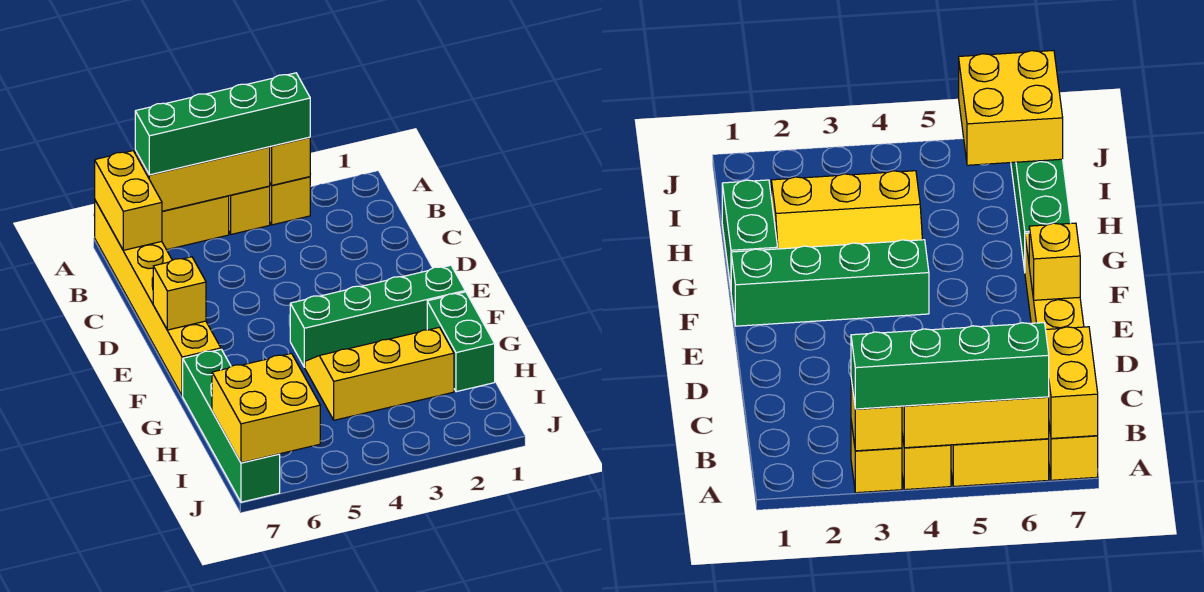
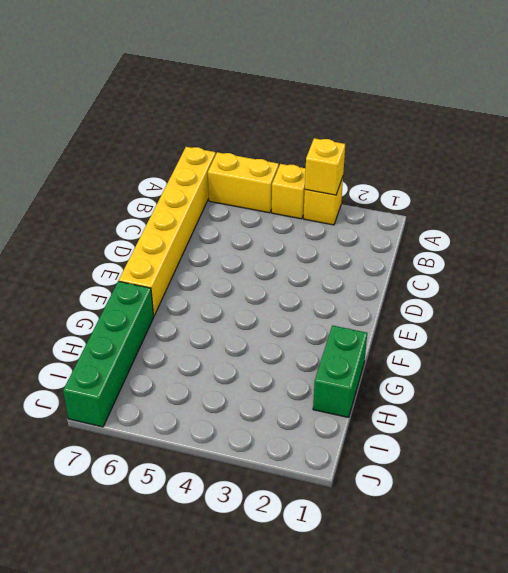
none -> green 1x4 brick [290,265,465,367]
none -> yellow 2x3 slope [305,327,454,420]
none -> yellow 1x3 brick [135,147,270,211]

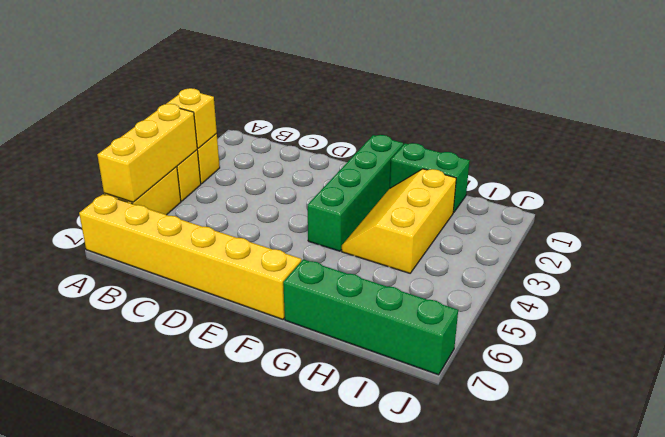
none -> yellow 1x2 brick [95,151,162,250]
none -> yellow 1x1 brick [153,257,206,330]
none -> yellow 2x2 brick [212,353,320,463]

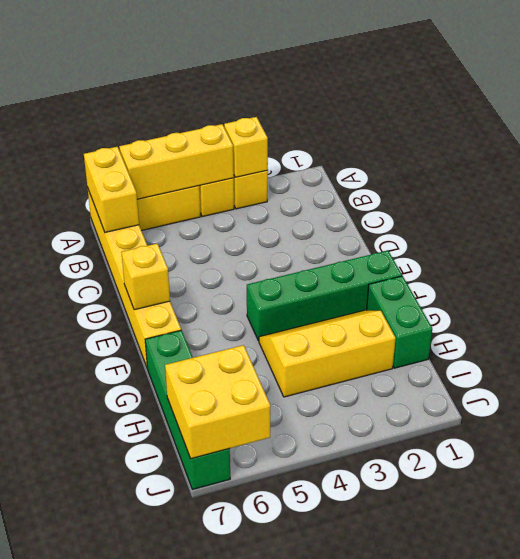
none -> green 1x4 brick [135,73,310,175]

